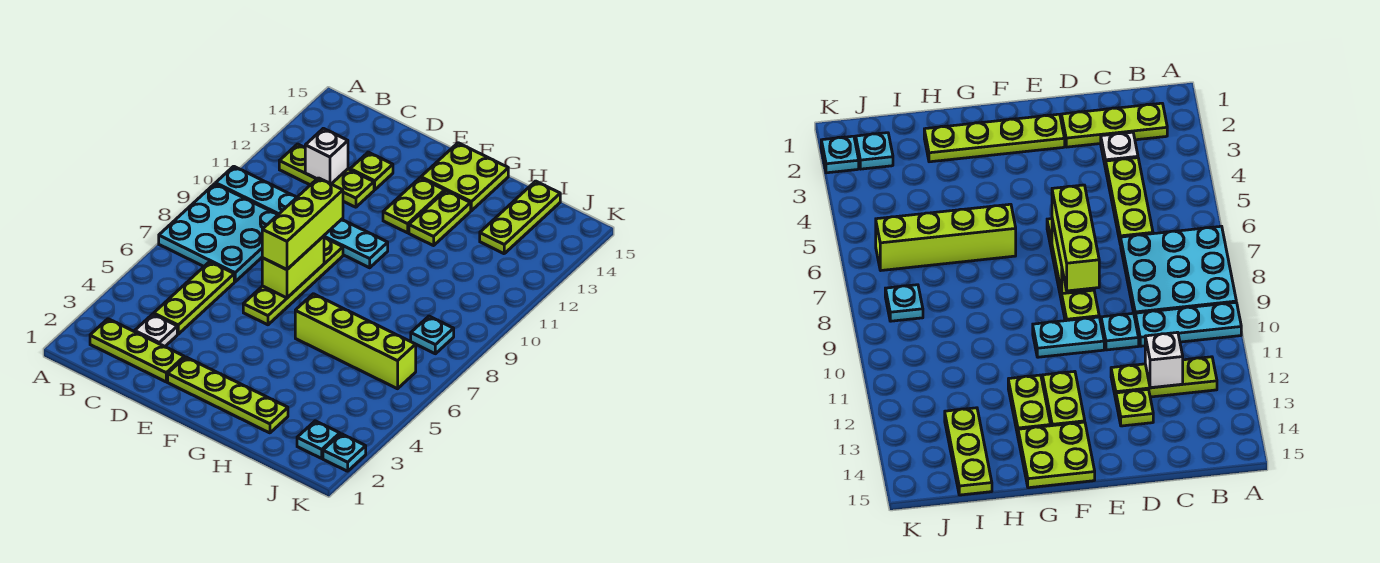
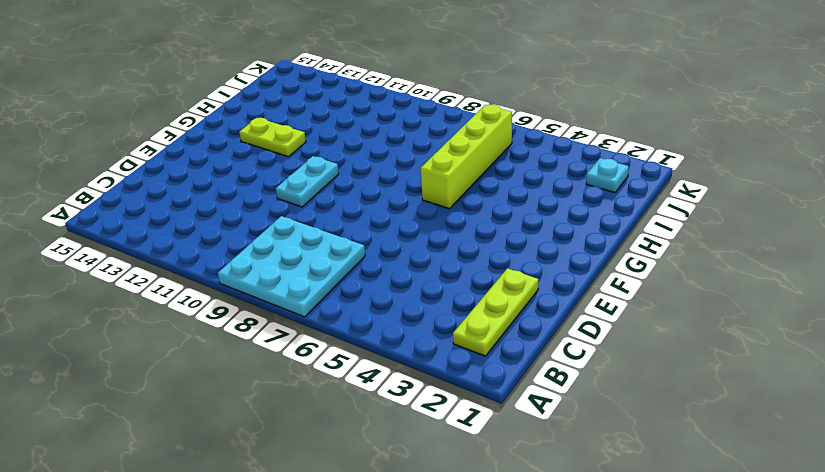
none -> cyan 1x3 plate [216,166,297,215]
none -> lime 1x3 plate [279,144,374,207]
none -> white 1x1 plate [135,314,177,346]

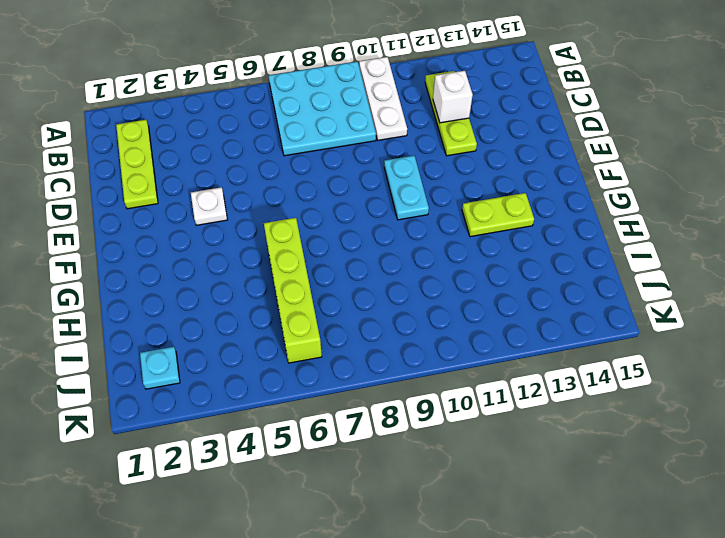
white 1x3 plate [359,57,407,140] -> cyan 1x3 plate [216,166,297,215]
white 1x1 plate [191,187,227,225] -> white 1x1 plate moved to [135,314,177,346]
none -> lime 1x3 plate [154,262,234,334]
none -> cyan 1x1 plate [1101,313,1139,350]
none -> lime 1x1 plate [350,152,393,190]

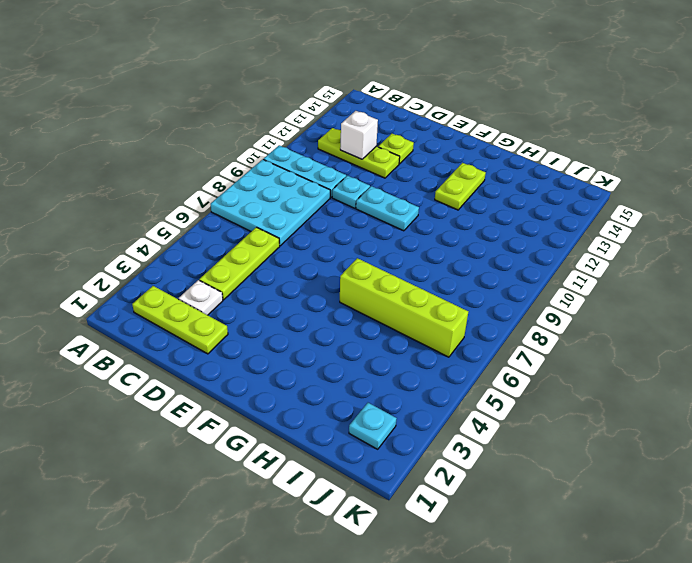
none -> lime 1x4 plate [168,357,288,433]
none -> lime 1x4 plate [243,238,343,325]
none -> lime 1x2 plate [383,178,445,233]

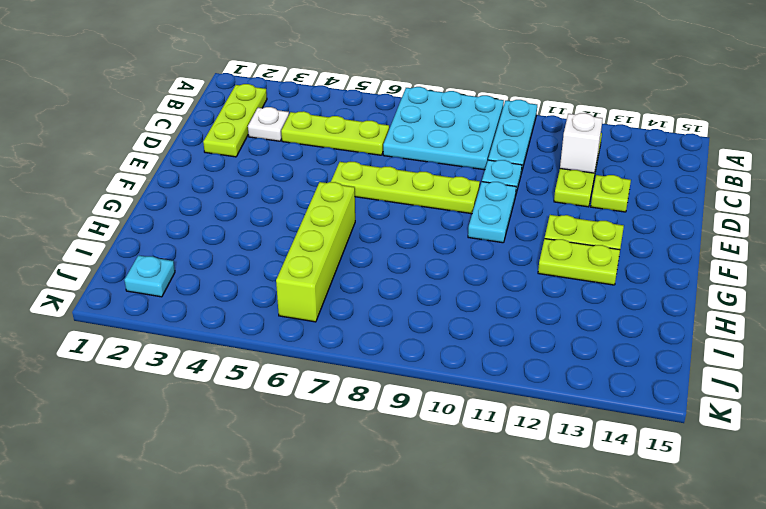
none -> lime 1x4 plate [168,357,288,433]
none -> lime 2x2 plate [421,143,508,211]
none -> lime 1x3 plate [480,181,560,254]

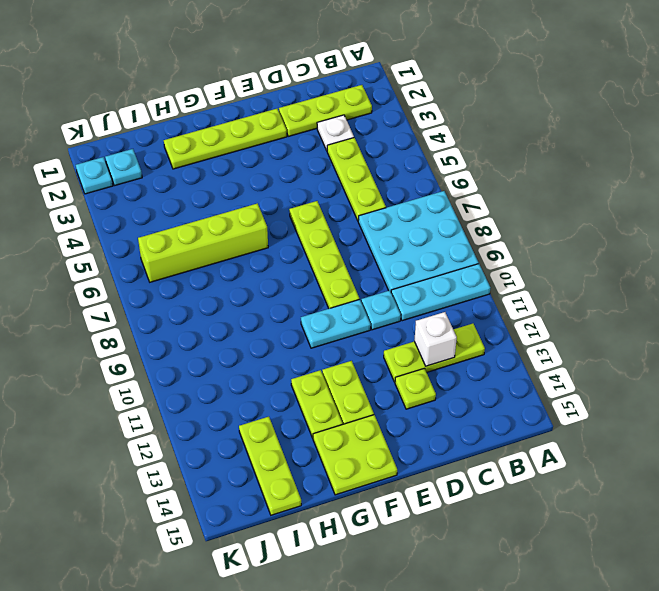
none -> cyan 1x1 plate [411,316,454,354]
none -> lime 1x2 brick [262,236,324,298]
none -> lime 1x3 brick [262,178,343,270]

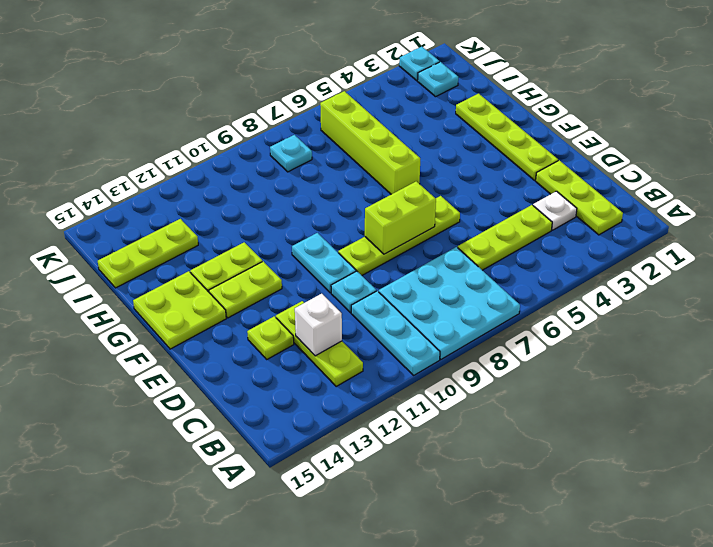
none -> lime 1x3 brick [262,178,343,270]

